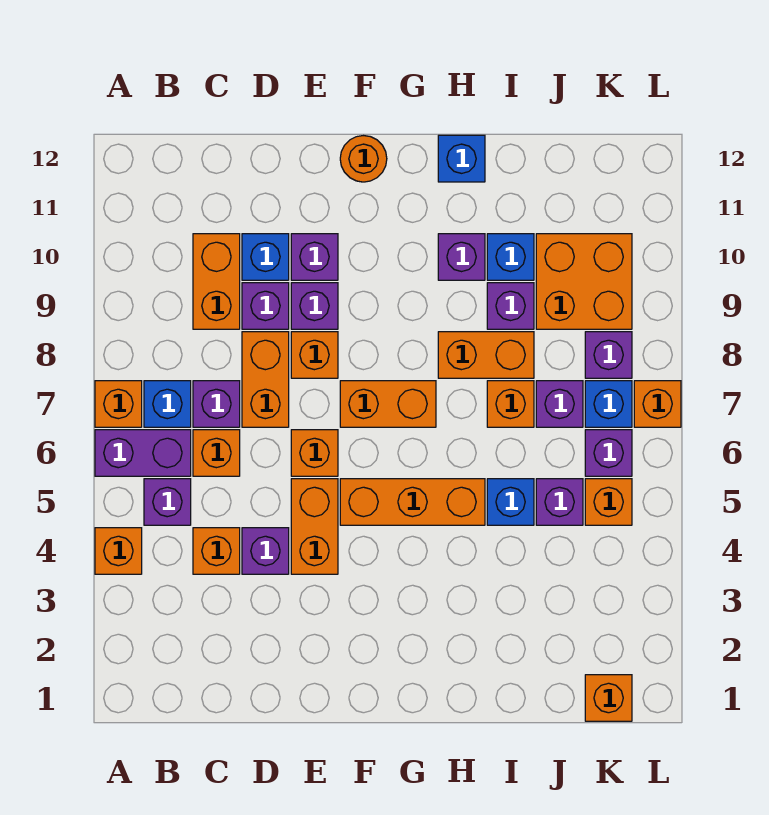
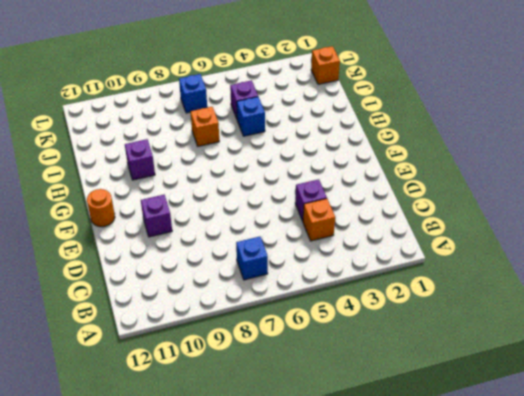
none -> orange 1x1 brick [95,528,142,574]
none -> purple 1x2 brick [95,430,191,476]
none -> orange 1x1 brick [95,381,142,427]
none -> purple 1x1 brick [144,479,191,525]

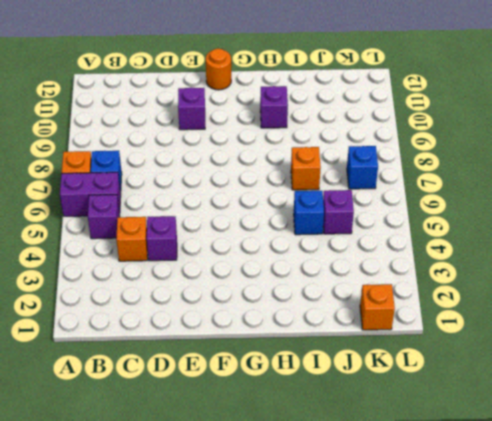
none -> orange 1x1 brick [95,528,142,574]
none -> orange 1x1 brick [193,430,240,476]
none -> purple 1x1 brick [193,381,240,427]
none -> orange 1x2 brick [193,234,240,329]

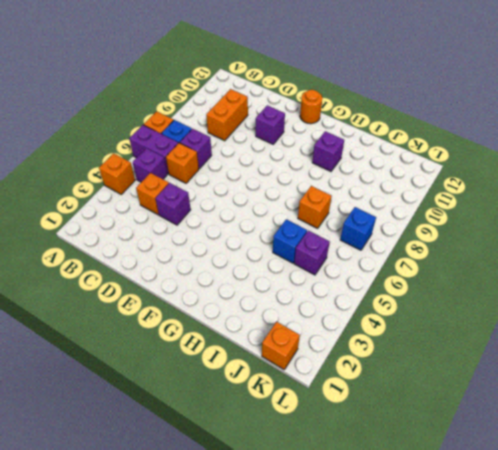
none -> orange 1x2 brick [242,332,289,427]
none -> purple 1x1 brick [242,283,289,329]
none -> blue 1x1 brick [242,234,289,280]
none -> orange 1x2 brick [291,479,338,574]

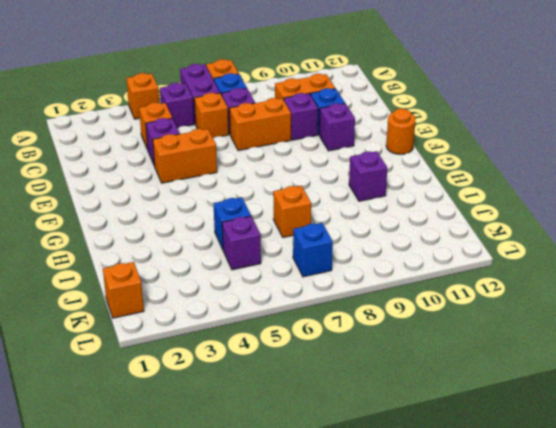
none -> orange 1x1 brick [291,430,338,476]
none -> orange 1x1 brick [291,332,338,378]
none -> purple 1x1 brick [291,283,338,329]
none -> orange 1x3 brick [340,479,485,525]

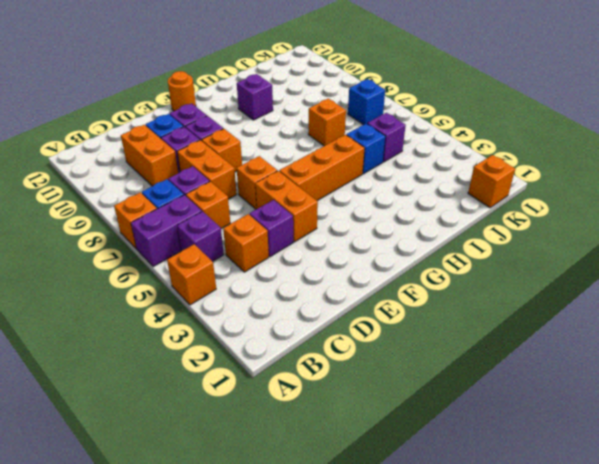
none -> orange 1x2 brick [340,381,436,427]
none -> orange 1x2 brick [438,332,534,378]
none -> blue 1x1 brick [438,135,485,182]
none -> purple 1x1 brick [487,283,534,329]

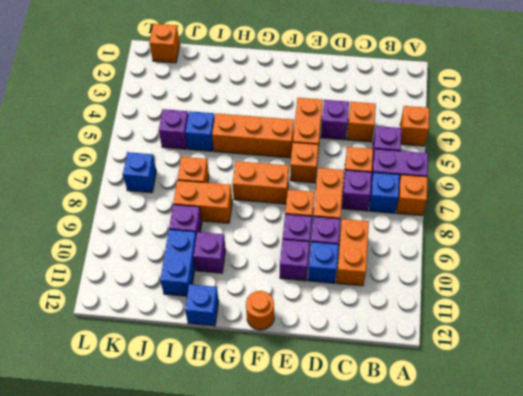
blue 1x2 brick [160,230,196,296] -> blue 1x1 brick [487,234,534,280]
none -> purple 1x1 brick [536,381,583,427]
none -> orange 2x2 brick [536,234,632,329]
none -> orange 1x1 brick [585,479,632,525]
none -> purple 1x1 brick [585,430,632,476]

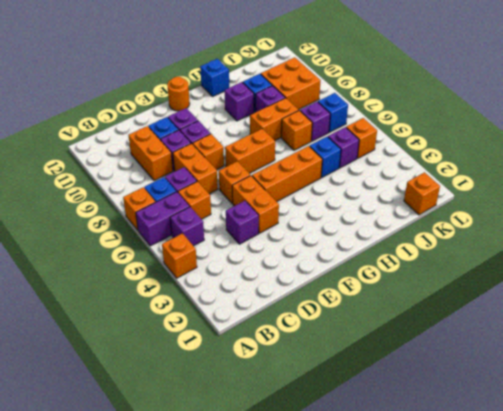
none -> orange 1x1 brick [193,528,240,574]
none -> purple 1x1 brick [585,430,632,476]
none -> purple 1x1 brick [585,332,632,378]
none -> orange 1x1 brick [634,381,681,427]

